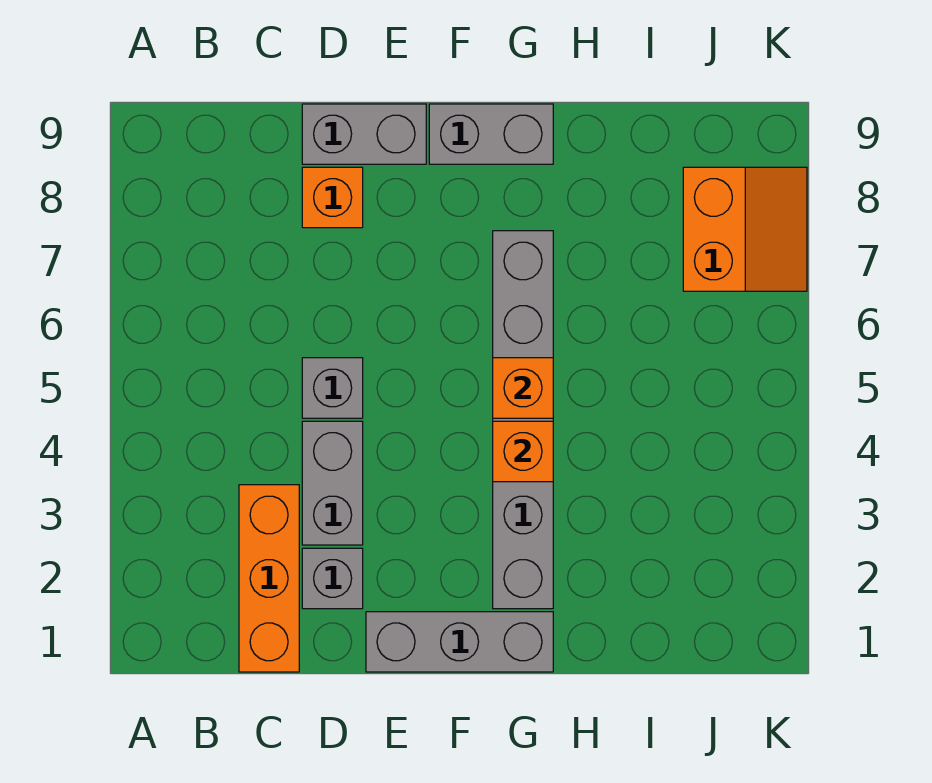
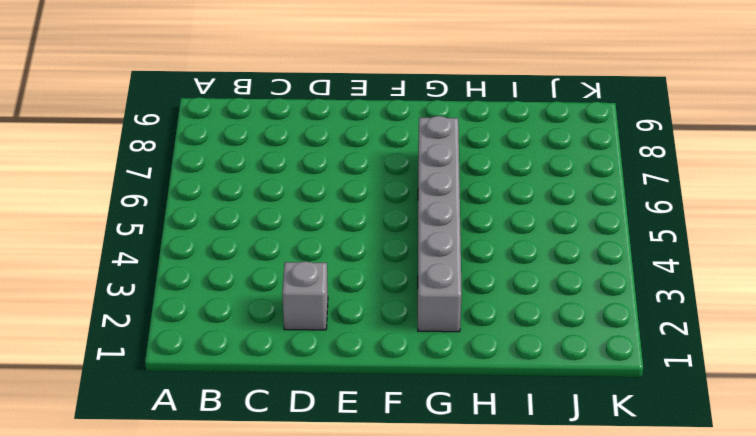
none -> orange 1x3 brick [239,485,299,672]
none -> grey 1x2 brick [302,421,363,545]
none -> grey 1x1 brick [302,358,363,418]

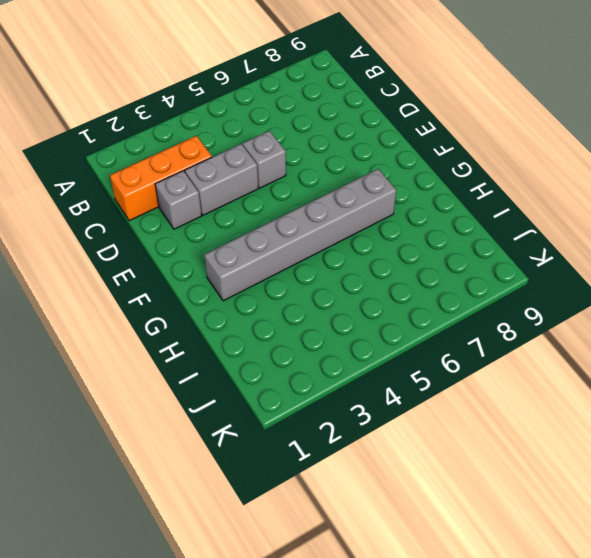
none -> orange 1x1 brick [302,167,363,228]
none -> grey 1x2 brick [302,104,426,164]
none -> grey 1x3 brick [366,612,553,672]

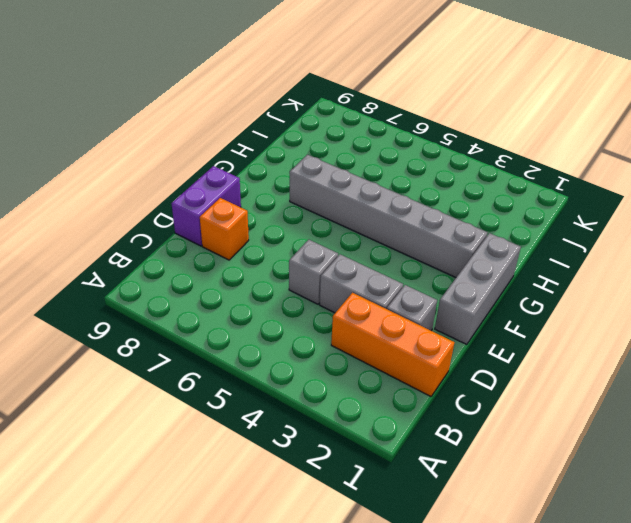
purple 1x2 brick [171,166,241,246] -> grey 1x2 brick [302,104,426,164]
none -> grey 1x2 brick [429,104,553,164]
none -> orange 2x2 slope [683,167,807,291]
none -> orange 1x1 brick [493,421,553,482]

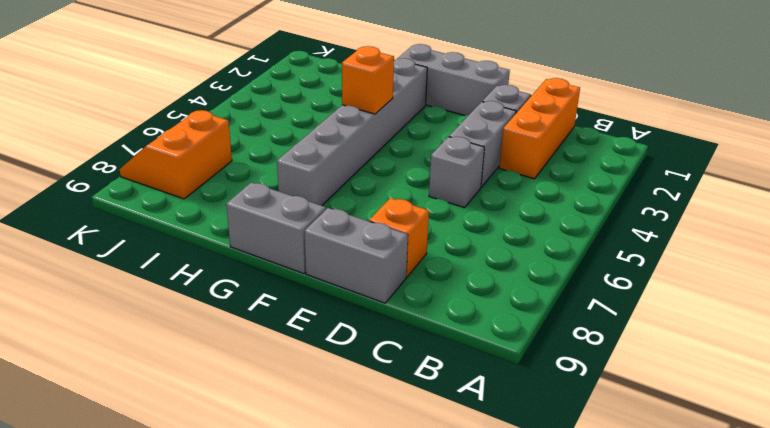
none -> orange 1x1 brick [493,358,553,418]

